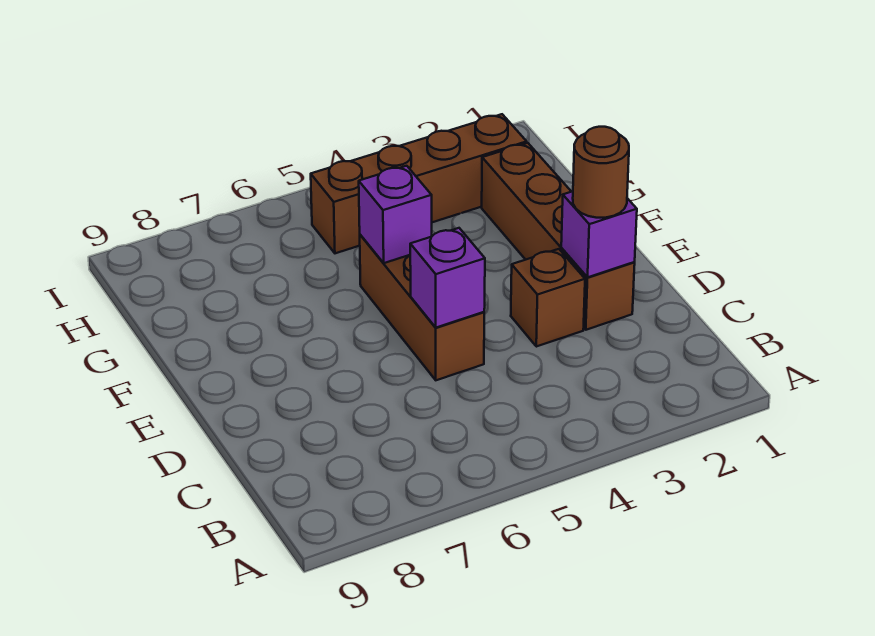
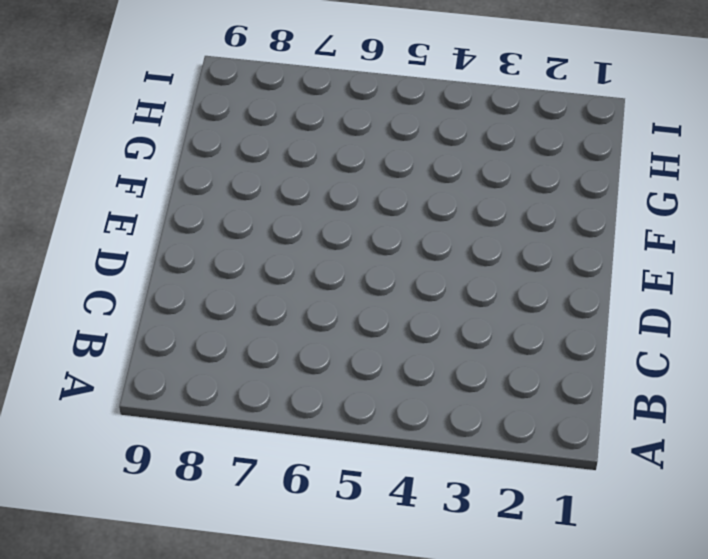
none -> brown 1x4 brick [482,143,635,330]
none -> brown 1x1 brick [511,249,585,347]

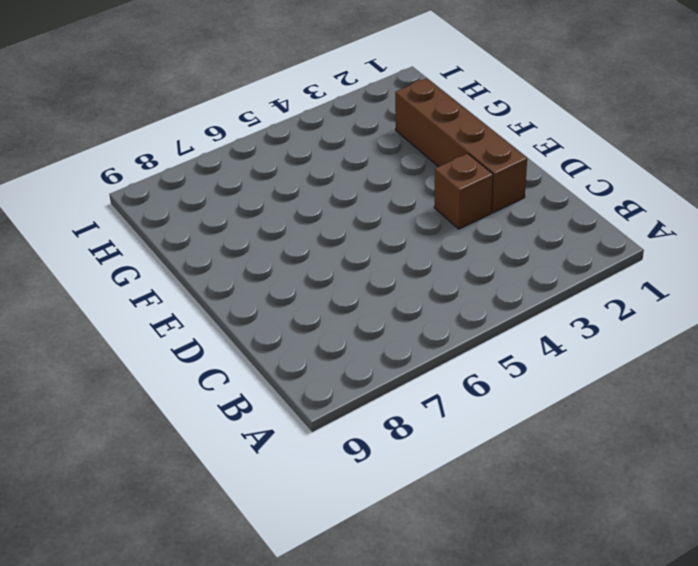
none -> brown 1x3 brick [360,235,484,380]
none -> brown 1x4 brick [311,114,527,253]

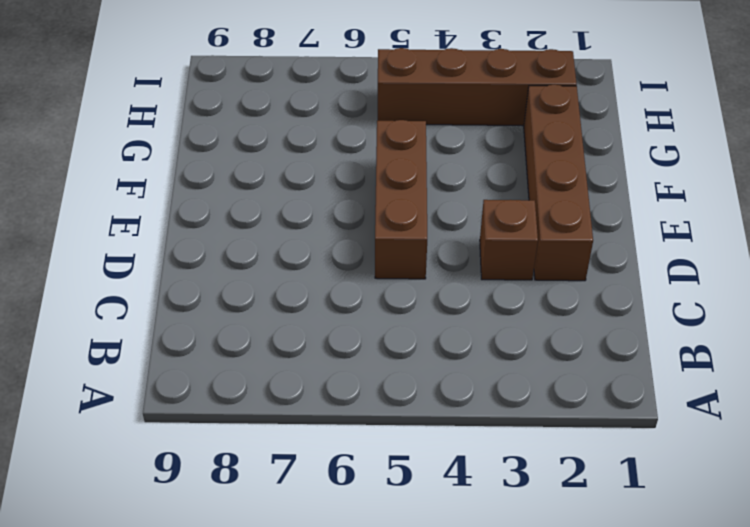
none -> purple 1x1 brick [561,191,637,277]
none -> purple 1x1 brick [410,228,485,328]

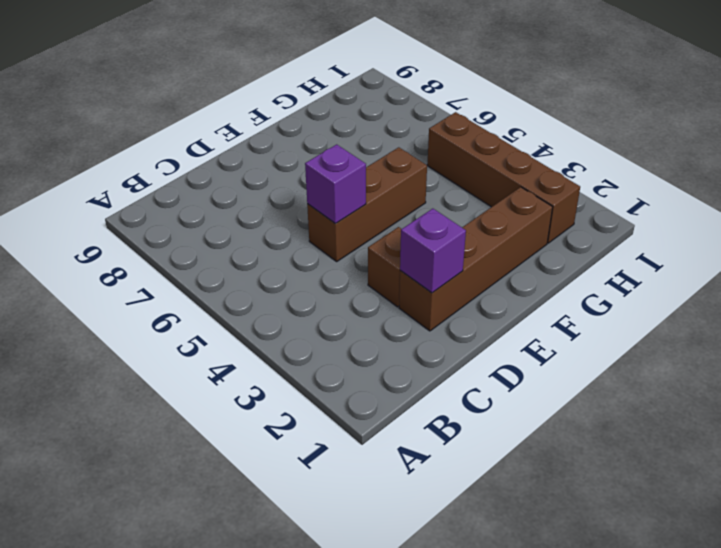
none -> purple 1x1 brick [359,166,432,263]
none -> brown 1x1 round brick [573,127,629,218]

